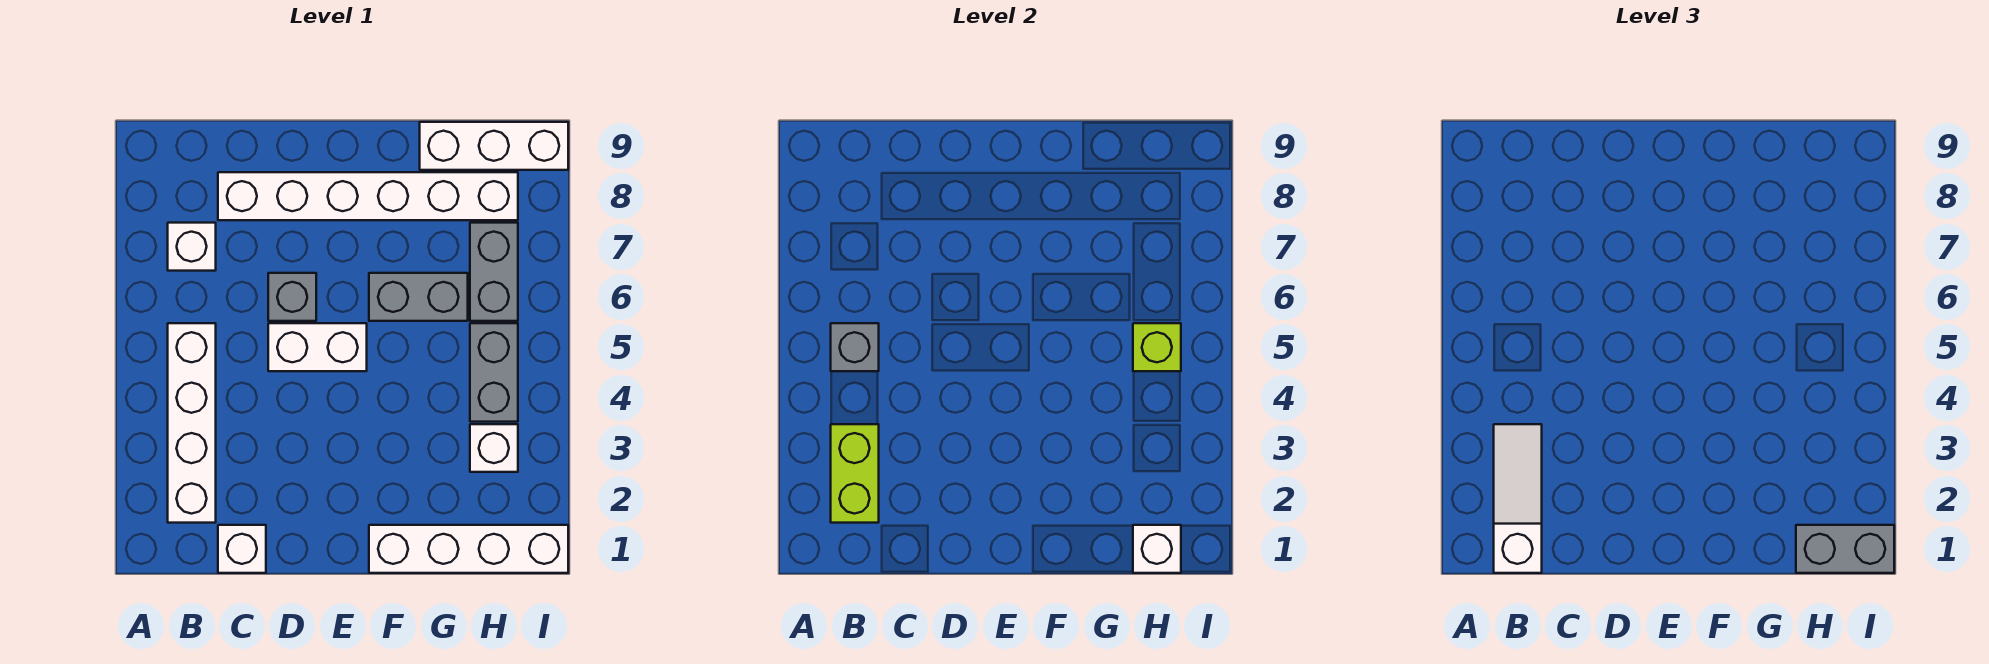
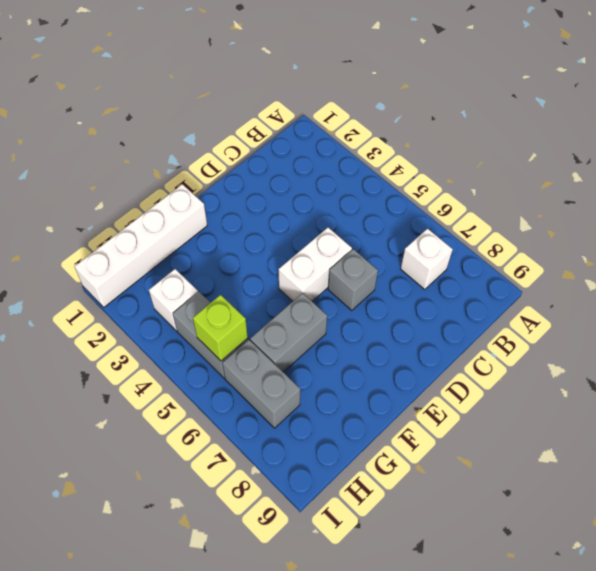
none -> white 1x4 brick [168,323,216,523]
none -> white 1x1 brick [218,525,266,573]
none -> white 1x6 brick [218,172,518,220]

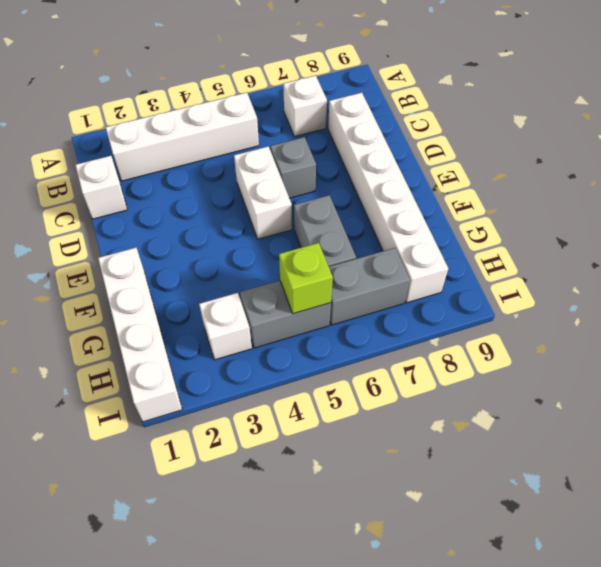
none -> white 1x3 brick [420,122,568,170]
none -> lime 1x2 brick [831,424,879,523]
none -> grey 1x1 brick [831,323,879,371]

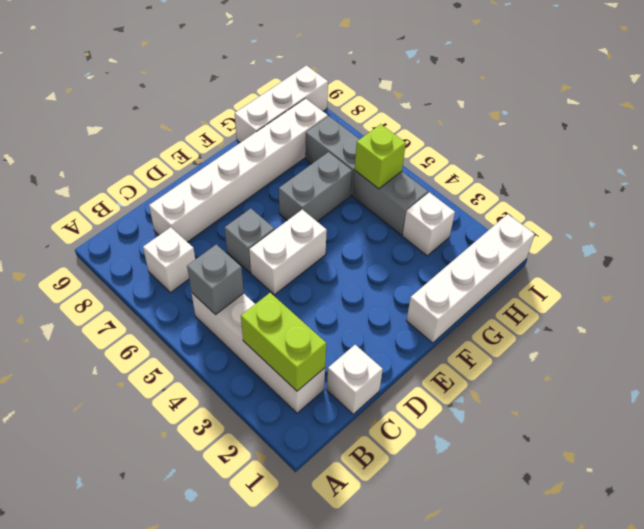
none -> white 1x1 brick [1133,525,1181,573]
none -> white 1x3 slope [1494,424,1542,573]
none -> grey 1x2 brick [1796,525,1894,573]

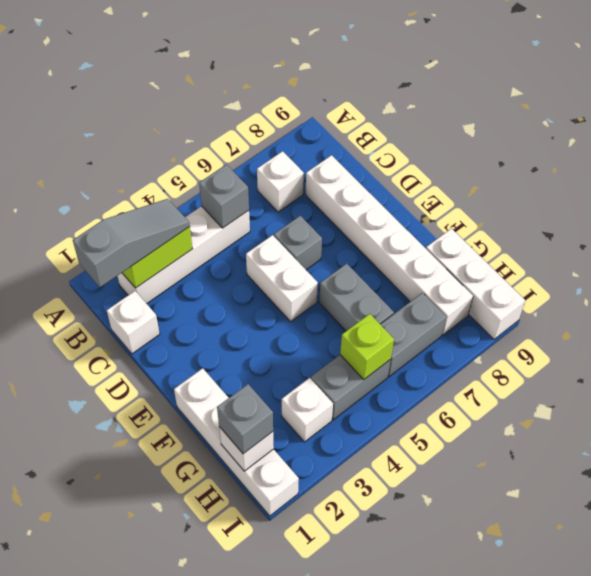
grey 1x3 slope [73,199,190,287] -> white 1x3 slope [1494,424,1542,573]
grey 1x1 brick [217,384,273,454] -> grey 1x2 brick [1796,525,1894,573]

